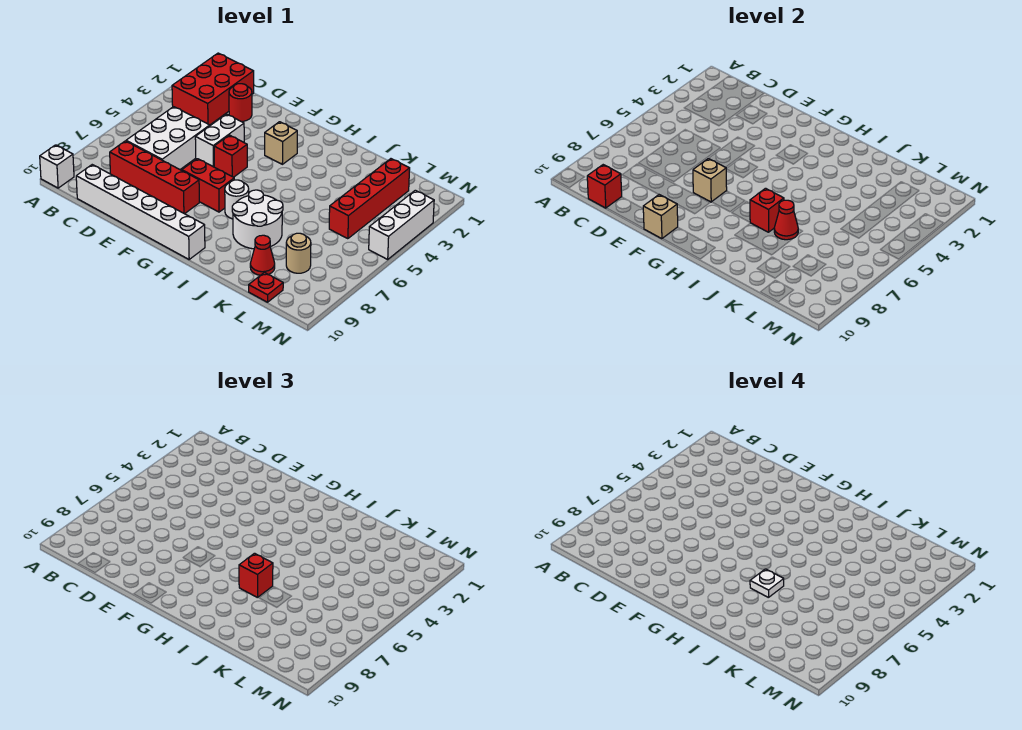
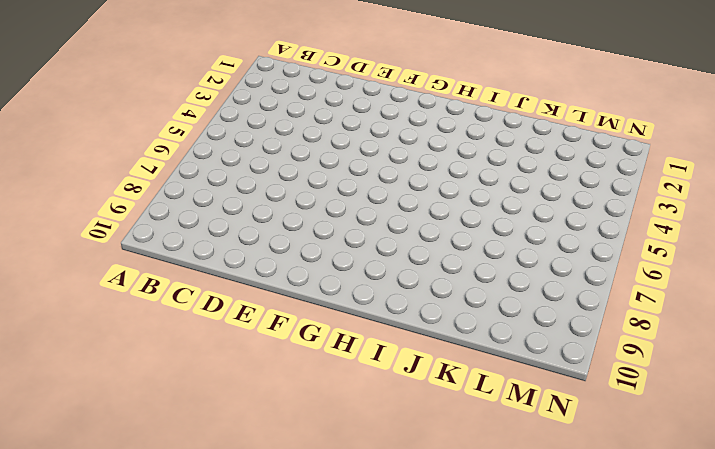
none -> white 1x1 brick [40,145,74,188]
none -> red 2x3 brick [172,53,254,125]
none -> white 2x3 brick [126,107,210,169]

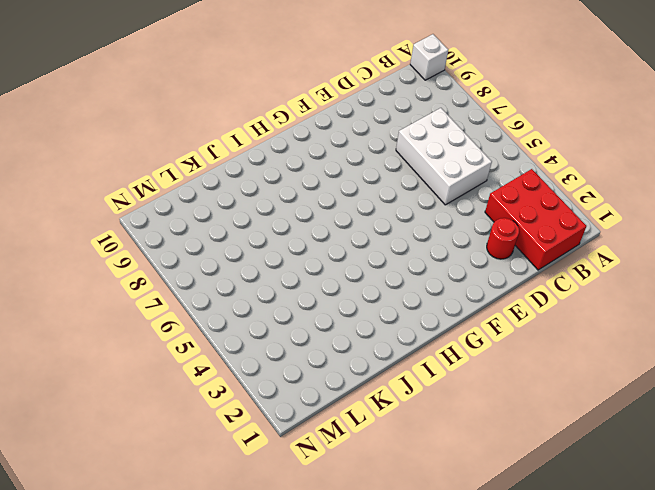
none -> red 1x4 brick [110,141,199,214]
none -> white 1x6 brick [76,165,205,259]
none -> white 1x2 brick [195,114,244,167]

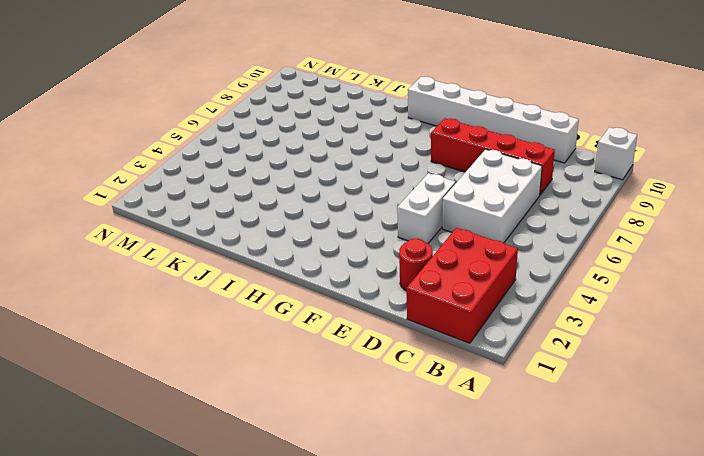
none -> red 1x1 brick [214,135,247,177]
none -> red 1x2 brick [182,159,234,212]
none -> tan 1x1 brick [265,122,297,164]

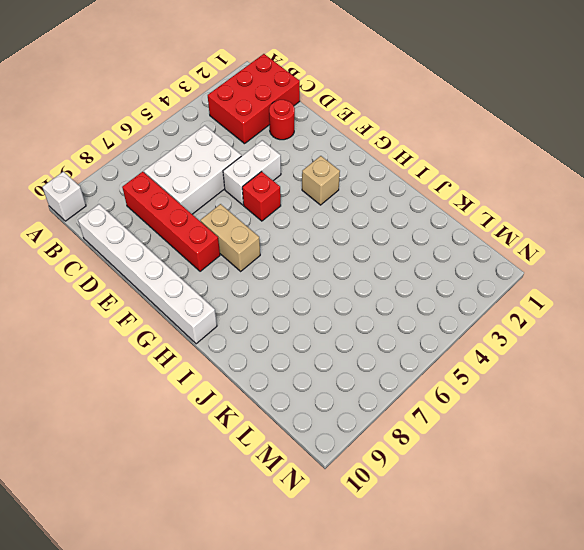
tan 1x2 brick [200,204,260,271] -> red 1x2 brick [182,159,234,212]
none -> white 1x1 round brick [225,180,249,219]
none -> white 2x2 round brick [232,190,283,249]
none -> red 1x1 cone [250,235,275,275]

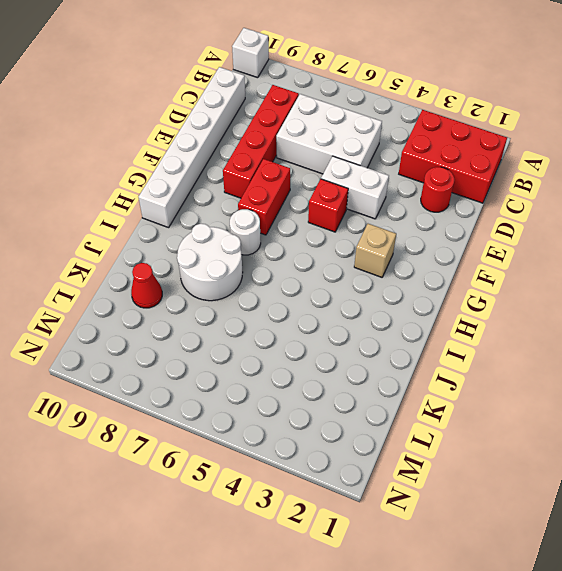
none -> red 1x4 brick [329,159,410,239]
none -> tan 1x1 round brick [286,233,311,273]
none -> red 1x1 plate [249,272,283,302]

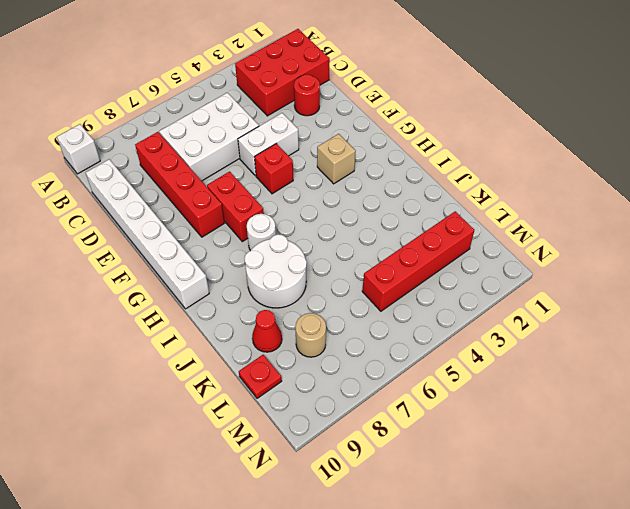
none -> white 1x3 brick [369,190,434,259]
none -> red 1x1 brick [587,165,622,208]
none -> tan 1x1 brick [693,159,727,202]

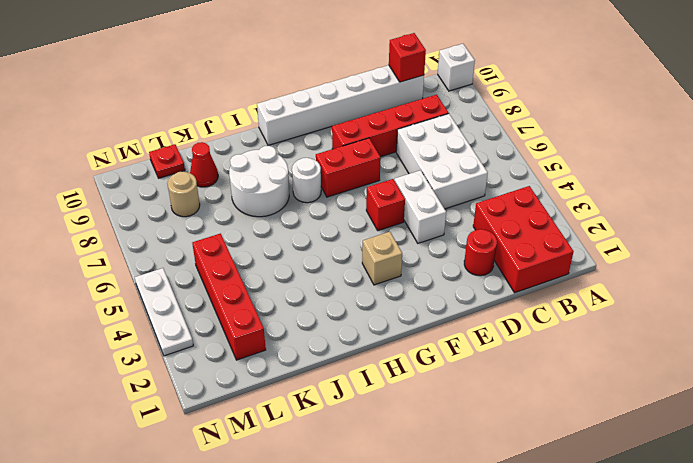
white 1x3 plate [135,268,193,356] -> white 1x3 brick [369,190,434,259]
none -> tan 1x1 brick [693,159,727,202]
none -> tan 1x1 brick [643,195,678,239]
none -> red 1x1 brick [750,188,784,232]

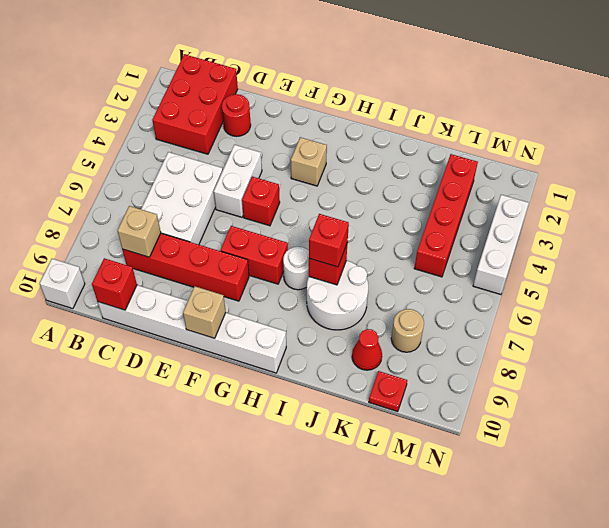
tan 1x1 brick [117,206,161,257] -> tan 1x1 brick moved to [693,159,727,202]
none -> red 1x1 cone [774,200,798,240]
none -> white 1x1 plate [750,569,784,598]

